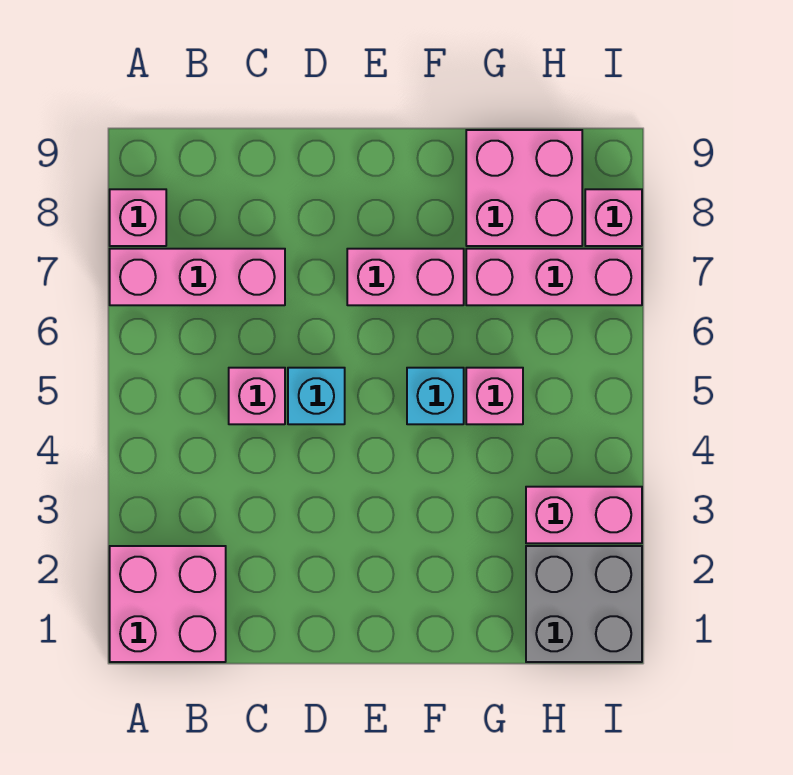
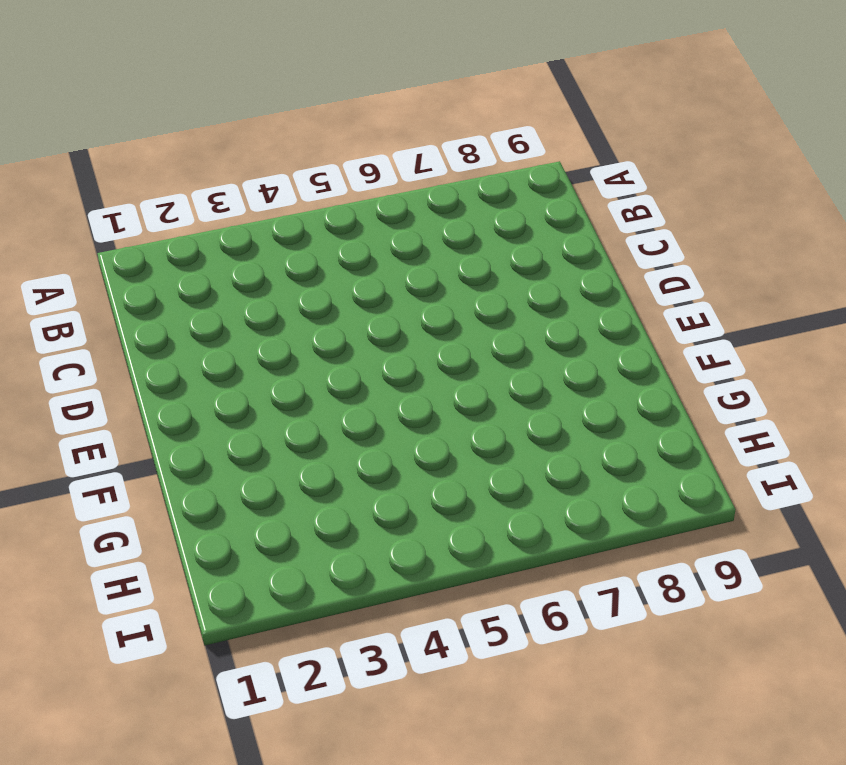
none -> pink 2x2 brick [110,546,226,662]
none -> pink 1x3 brick [110,249,285,305]
none -> pink 1x1 brick [110,189,166,246]

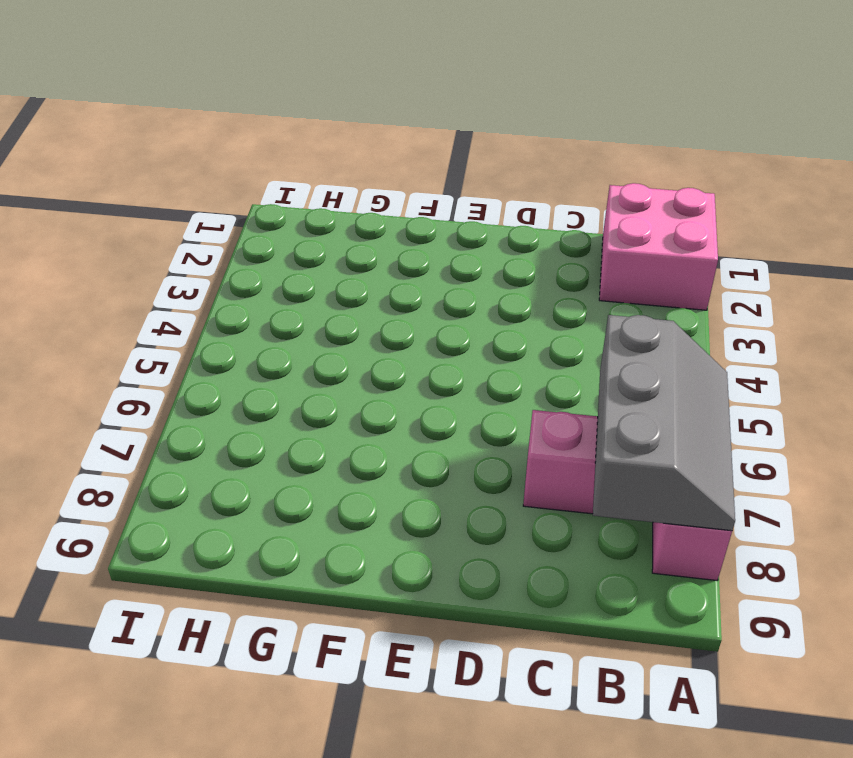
grey 2x3 slope [593,315,735,531] -> none
none -> pink 1x1 brick [229,368,285,424]
none -> cyan 1x1 brick [288,368,345,424]
none -> pink 1x2 brick [347,249,464,305]

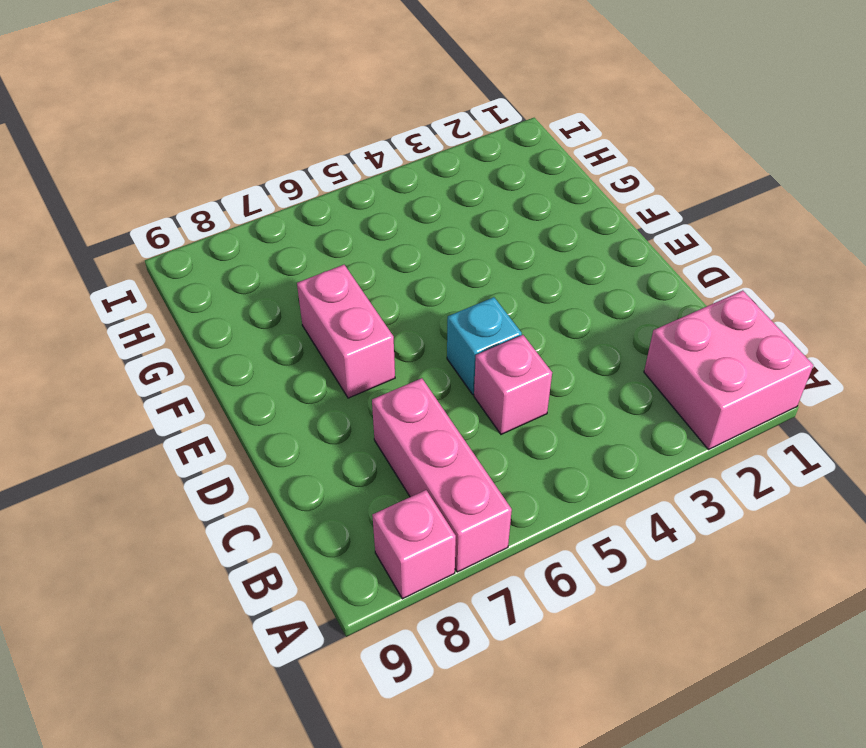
none -> cyan 1x1 brick [407,368,464,424]
none -> pink 1x1 brick [466,368,523,424]
none -> pink 1x3 brick [466,249,642,305]

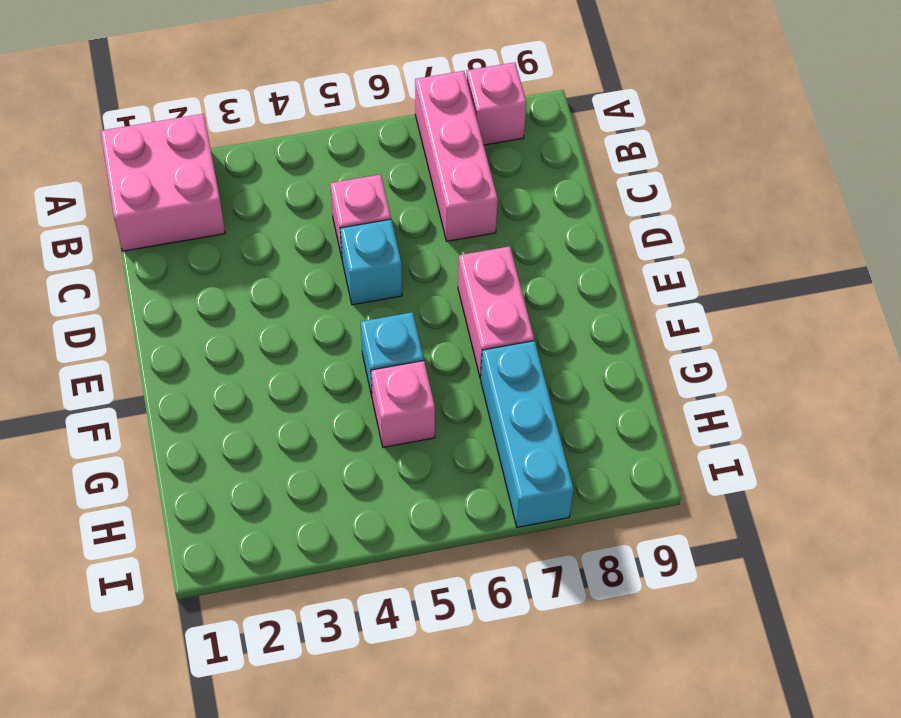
cyan 1x3 brick [481,341,574,527] -> pink 1x3 brick [466,249,642,305]
none -> pink 2x2 brick [466,130,582,246]
none -> grey 2x2 brick [526,546,642,662]
none -> pink 1x2 brick [526,487,642,543]

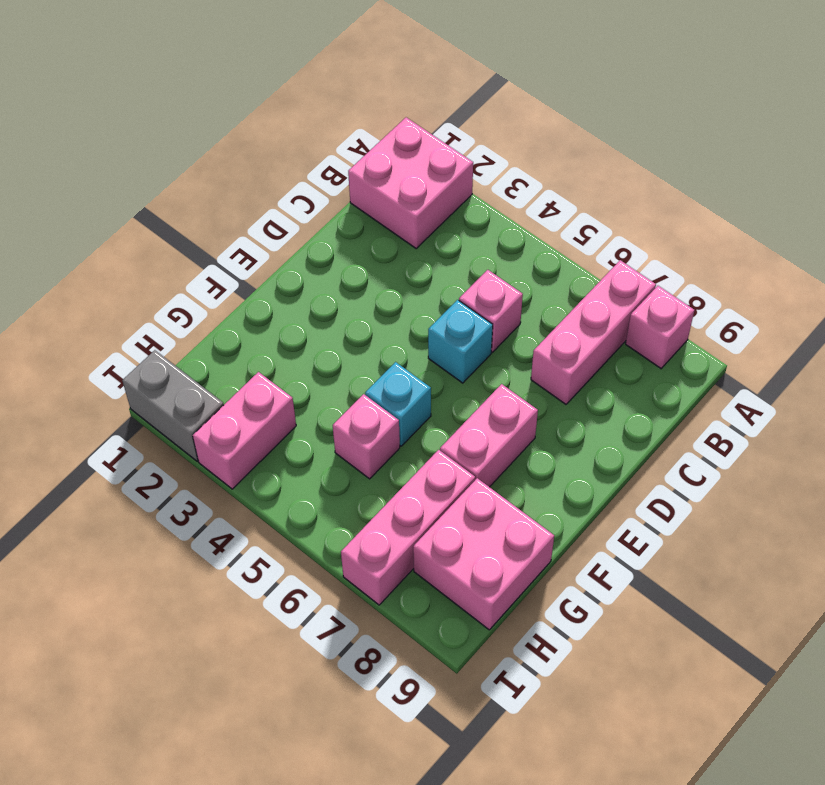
grey 1x2 brick [122,350,224,461] -> grey 2x2 brick [526,546,642,662]
none -> pink 1x1 brick [585,189,642,246]

